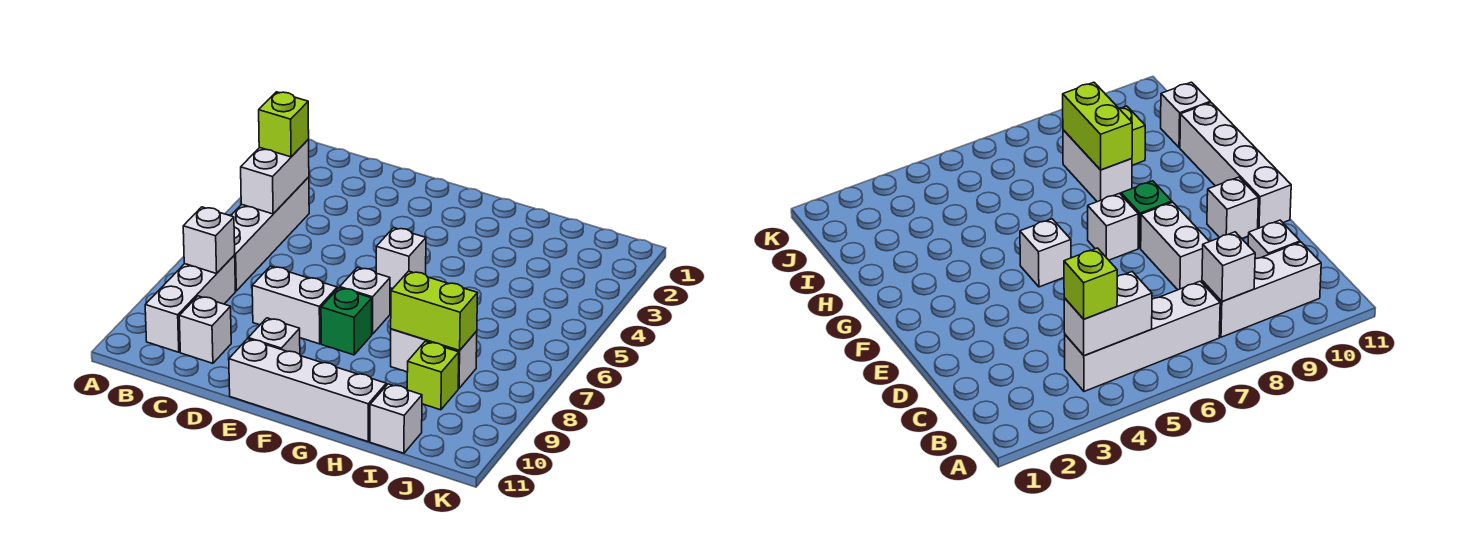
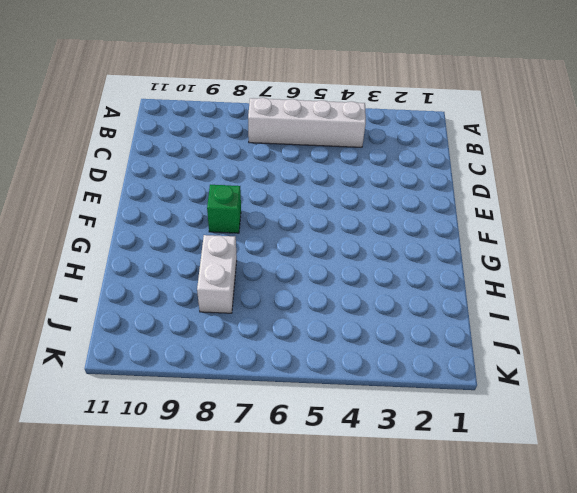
none -> white 1x3 brick [145,255,236,352]
none -> white 1x1 brick [179,296,231,363]
none -> white 1x2 brick [252,266,337,344]

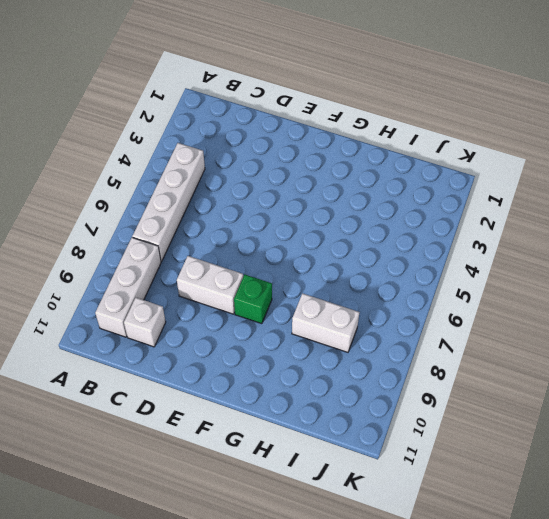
none -> white 1x1 brick [248,318,300,354]
none -> white 1x4 brick [229,339,386,442]
none -> white 1x1 brick [376,228,426,289]

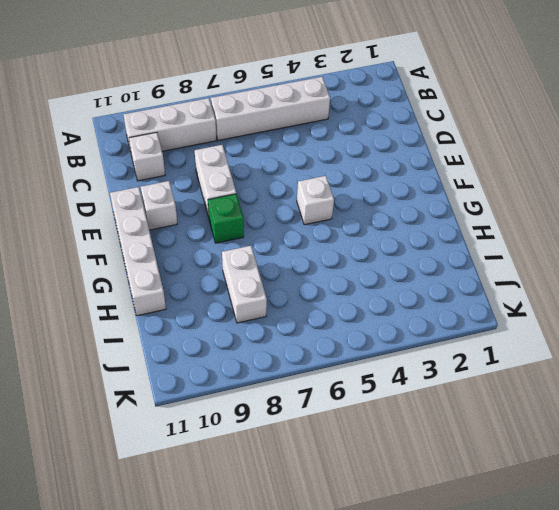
none -> white 1x1 brick [340,267,390,334]
none -> lime 1x1 brick [407,341,459,410]
none -> white 1x1 brick [370,384,422,453]

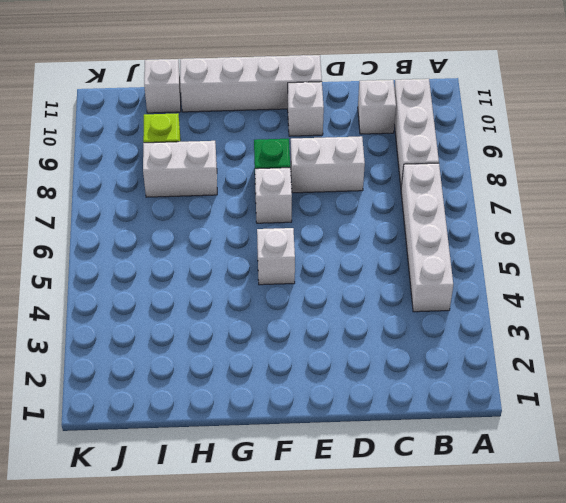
none -> white 1x2 brick [241,139,309,214]
none -> white 1x1 brick [183,207,235,274]
none -> lime 1x2 brick [391,271,478,350]

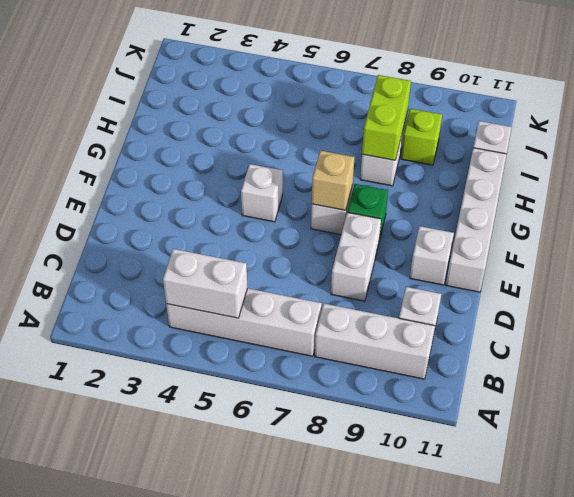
tan 1x1 brick [312,151,354,210] -> none
none -> white 1x1 brick [183,207,235,274]
none -> lime 1x1 brick [259,92,309,157]

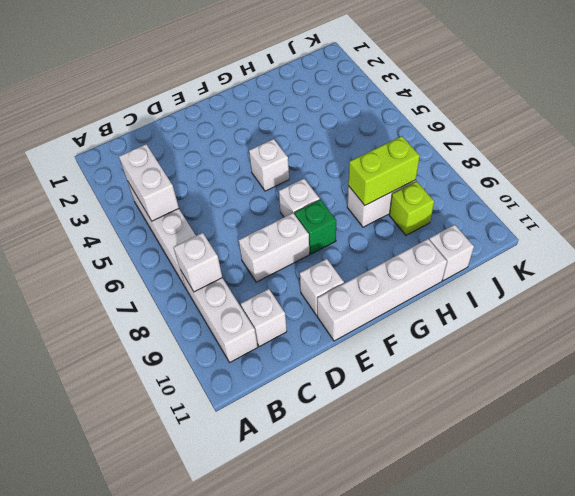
none -> lime 1x1 brick [259,92,309,157]

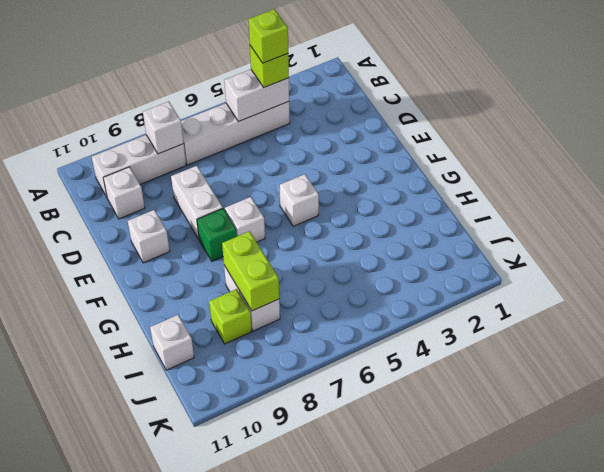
lime 1x1 brick [248,9,288,63] -> none
none -> white 1x4 brick [229,339,386,442]

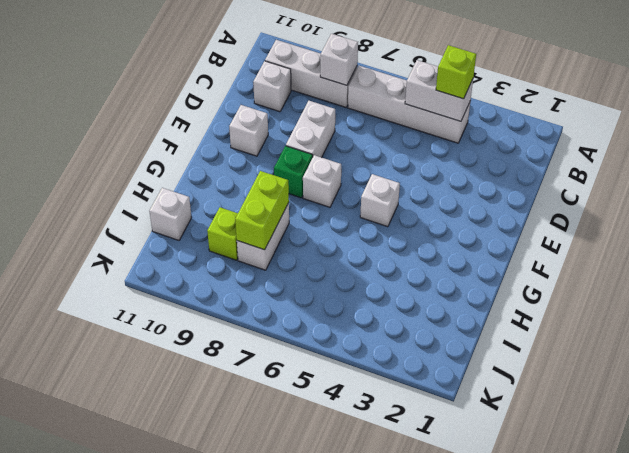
none -> white 1x4 brick [229,339,386,442]

